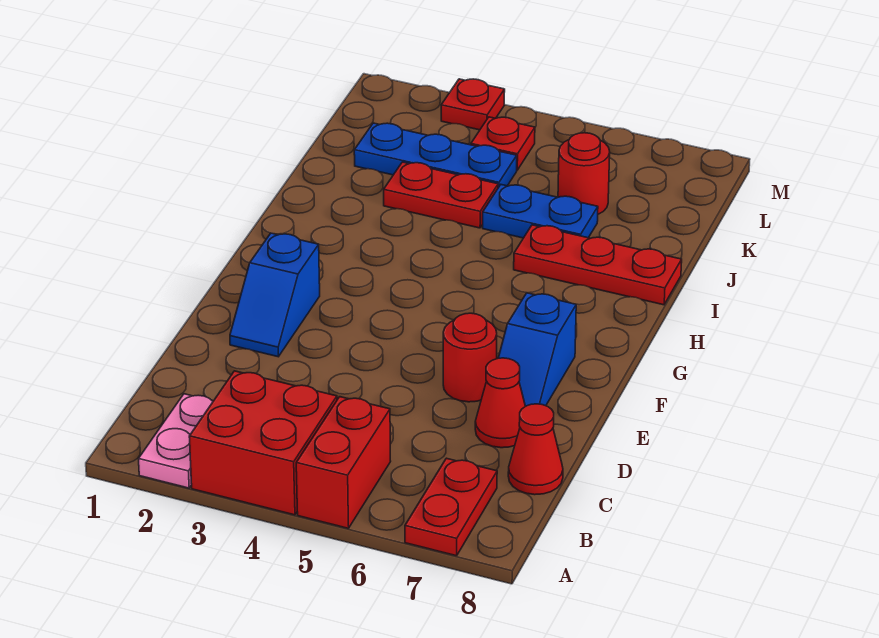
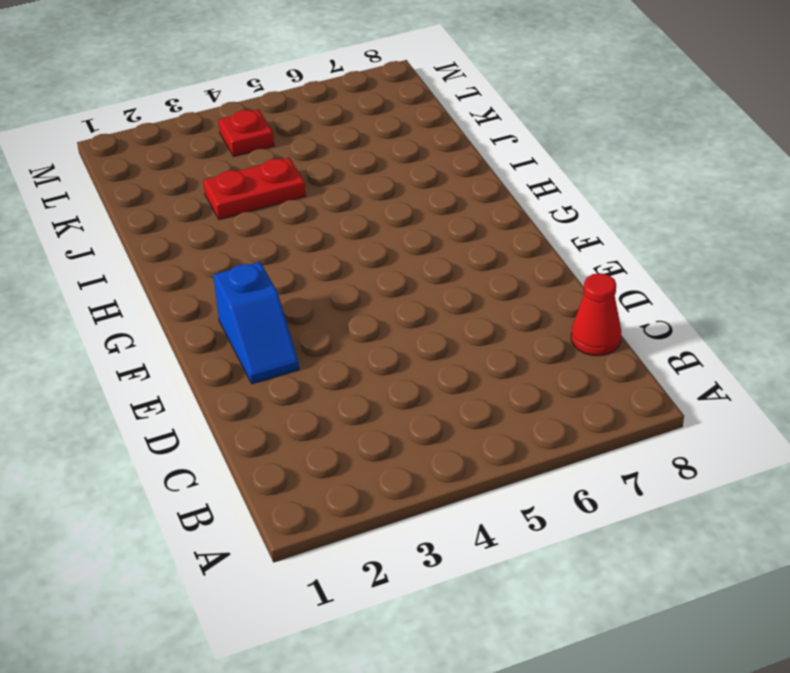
none -> pink 1x2 plate [139,394,213,488]
none -> red 2x2 brick [189,371,337,515]
none -> red 1x2 brick [296,397,391,528]

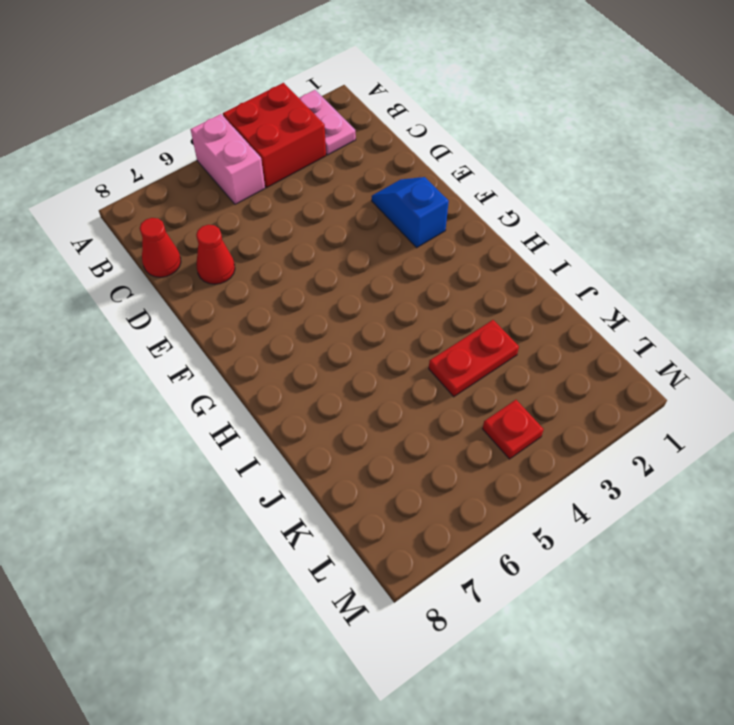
pink 1x2 brick [191,114,265,204] -> red 1x2 brick [296,397,391,528]
none -> red 1x2 plate [405,458,497,556]
none -> red 1x1 round brick [443,313,497,402]
none -> blue 1x2 slope [498,293,576,406]

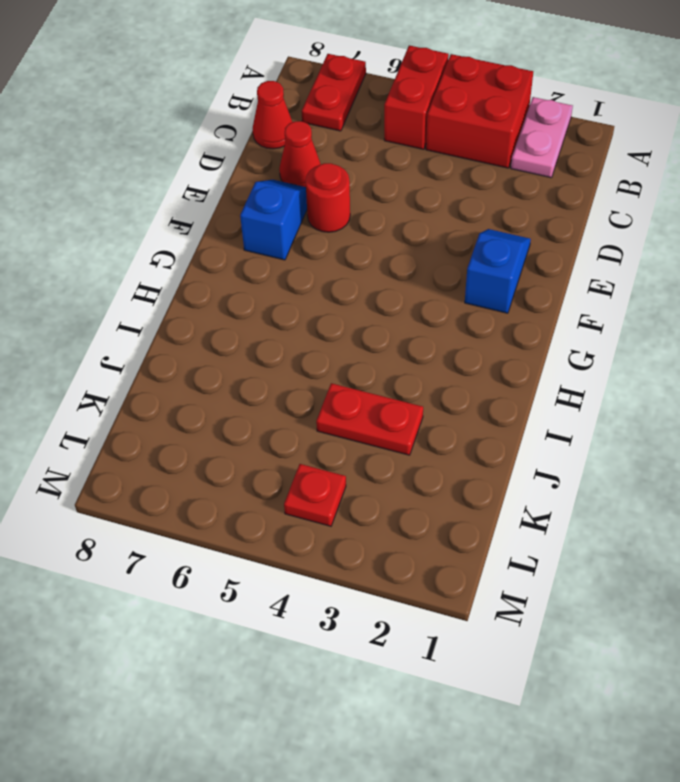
none -> red 1x3 plate [514,225,682,305]
none -> blue 1x2 plate [483,185,598,238]
none -> blue 1x3 plate [354,123,517,188]

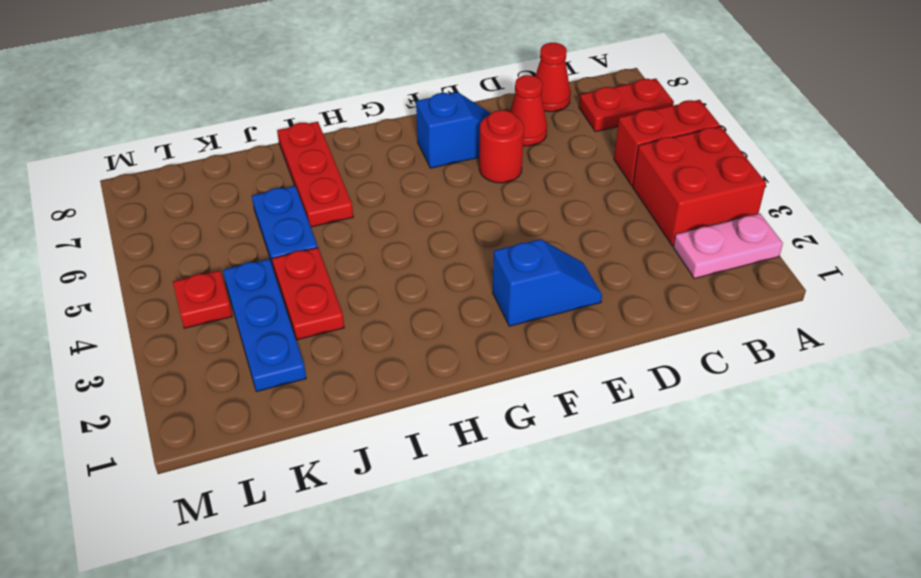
none -> red 1x1 round brick [558,133,610,214]
none -> red 1x1 plate [441,79,505,130]

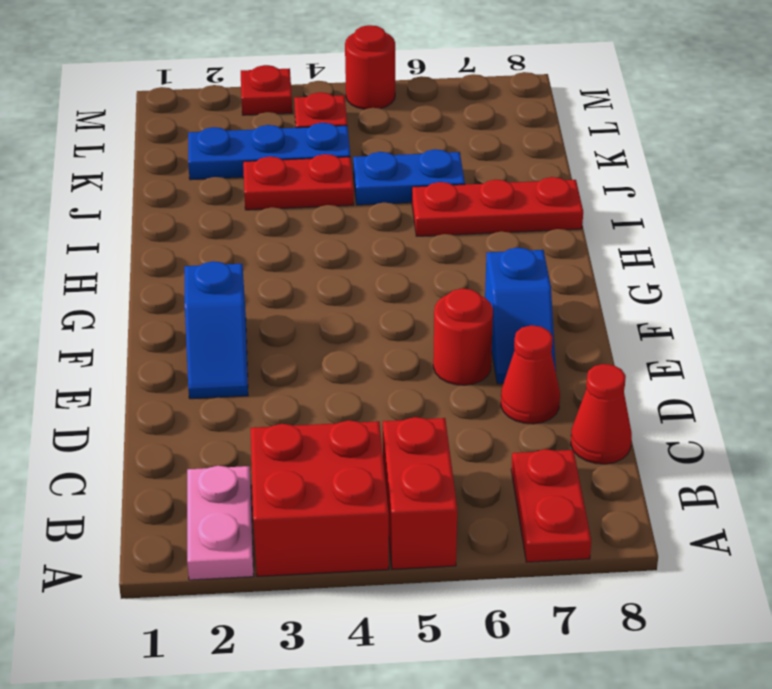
red 1x1 round brick [345,25,395,109] -> red 1x1 round brick moved to [558,133,610,214]

